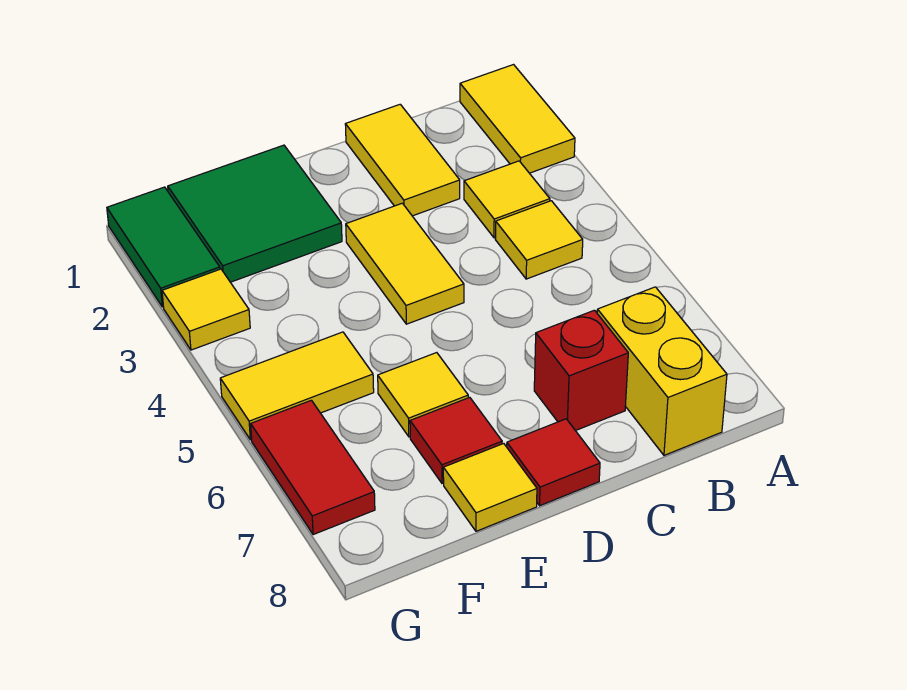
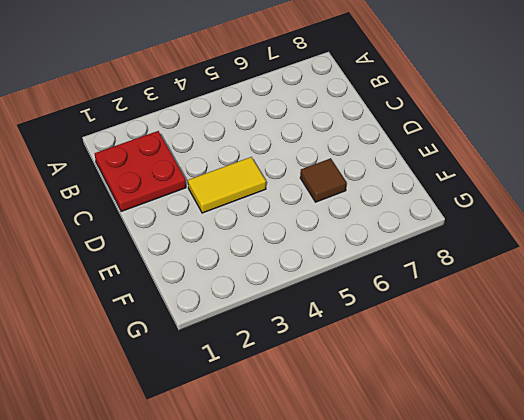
red 2x2 plate [95,131,186,212] -> yellow 1x2 tile [345,104,460,216]
brown 1x1 tile [300,158,347,202] -> yellow 1x1 tile [378,353,468,437]
none -> yellow 1x2 tile [460,65,575,173]
none -> yellow 1x1 tile [464,161,550,238]
none -> yellow 1x1 tile [495,201,583,279]

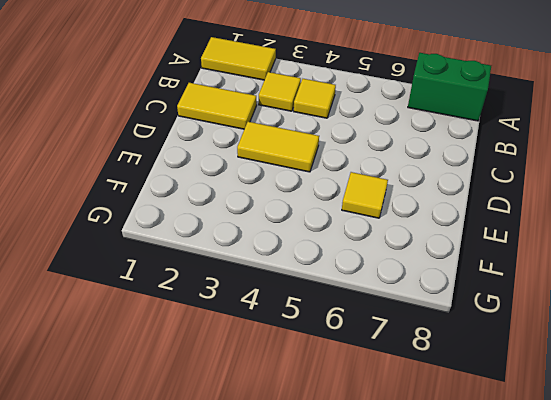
green 1x2 brick [408,53,491,121] -> none
none -> yellow 1x2 brick [597,287,727,455]
none -> red 1x1 brick [534,310,628,431]
none -> red 1x1 tile [507,419,600,506]

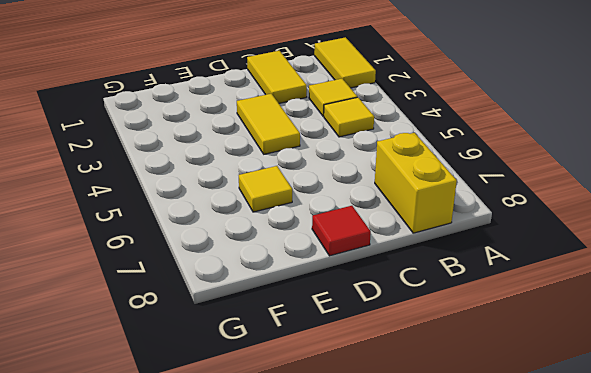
none -> red 1x1 brick [534,310,628,431]
none -> green 2x2 tile [168,145,342,282]
none -> red 1x1 tile [410,397,502,483]

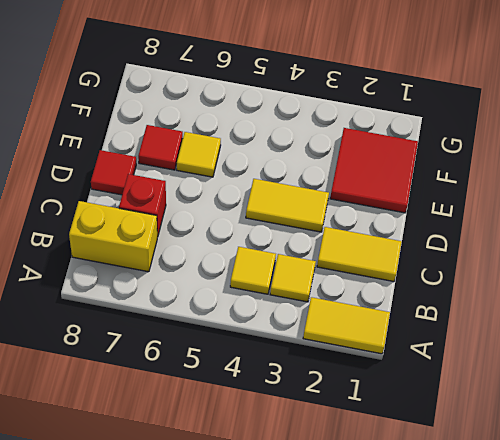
red 2x2 tile [330,128,418,213] -> green 2x2 tile [168,145,342,282]
none -> yellow 1x1 tile [443,444,537,531]
none -> yellow 1x2 tile [220,332,374,440]
none -> green 1x2 tile [107,187,220,307]

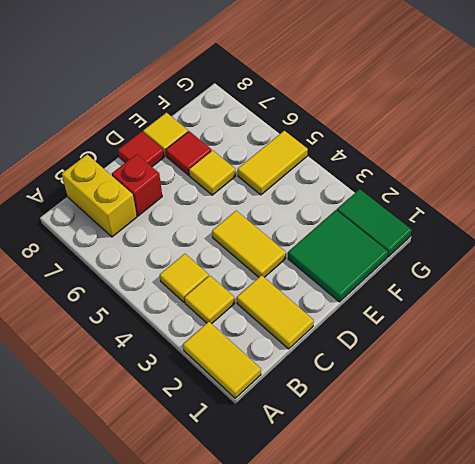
none -> yellow 1x1 tile [162,269,250,350]
none -> red 1x2 tile [251,400,375,535]

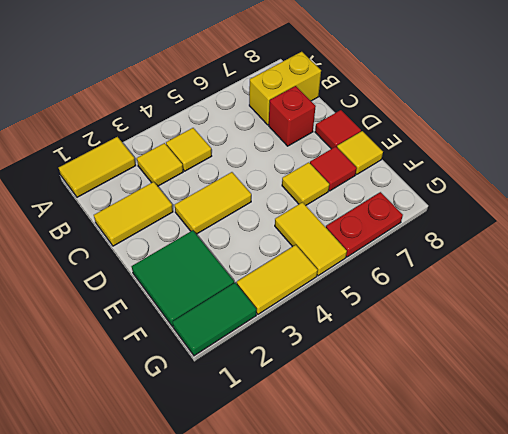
yellow 1x2 tile [237,245,318,314] -> yellow 1x1 tile [162,269,250,350]
red 1x2 plate [326,192,403,257] -> red 1x2 tile [251,400,375,535]

